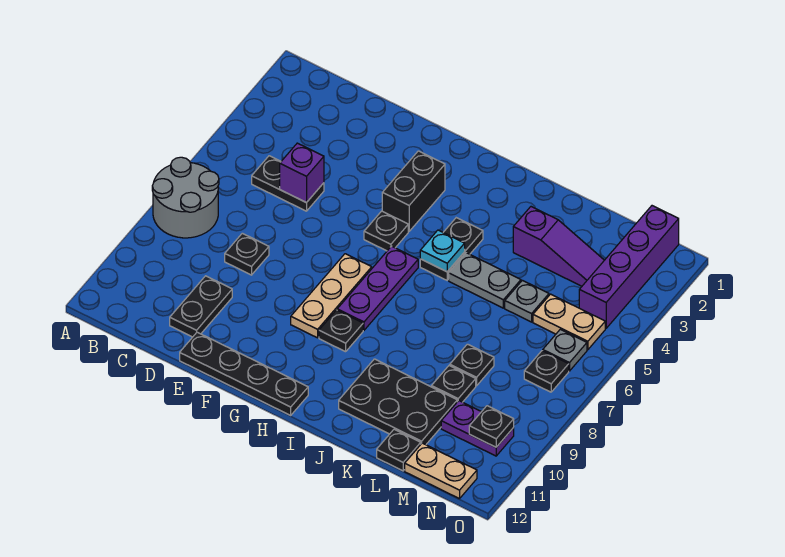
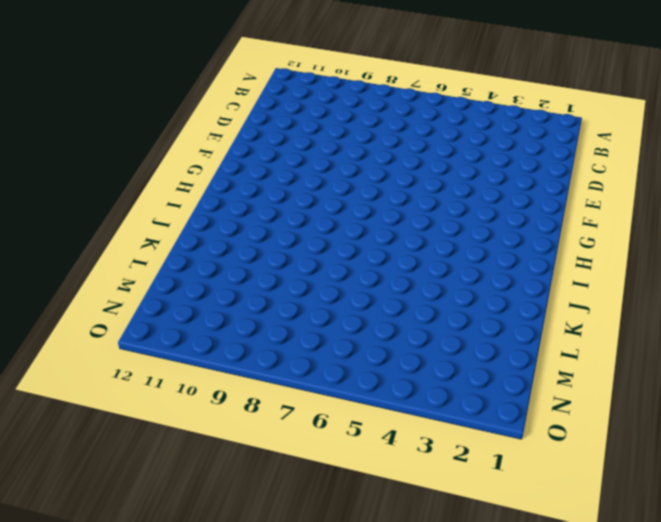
none -> grey 2x2 round brick [152,157,219,238]
none -> black 1x2 plate [252,156,324,211]
none -> black 1x1 plate [225,233,269,275]

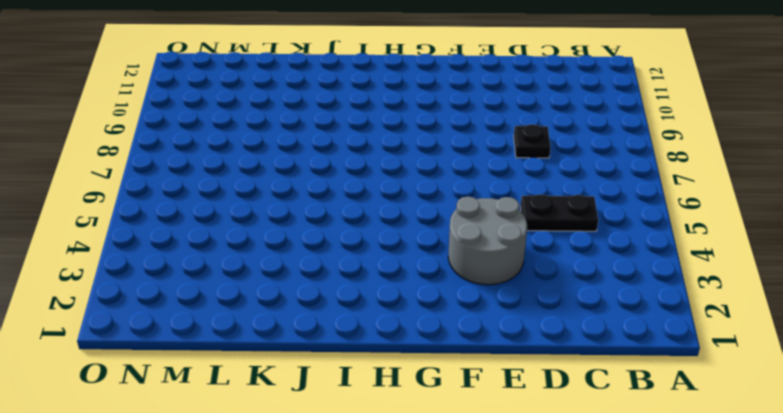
grey 2x2 round brick [448,197,527,285] -> grey 2x2 round brick moved to [152,157,219,238]
none -> black 1x2 plate [170,276,232,337]
none -> black 1x4 plate [180,332,308,415]
none -> black 1x2 brick [382,151,445,231]

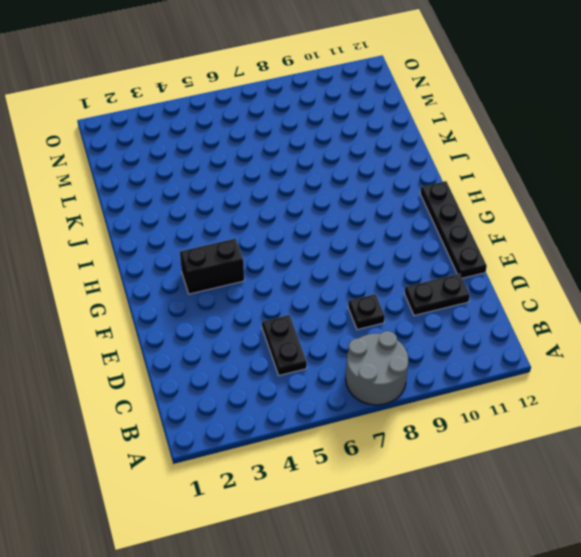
none -> black 1x1 plate [364,211,408,251]
none -> tan 1x3 plate [291,254,372,338]
none -> purple 1x3 plate [337,246,418,330]

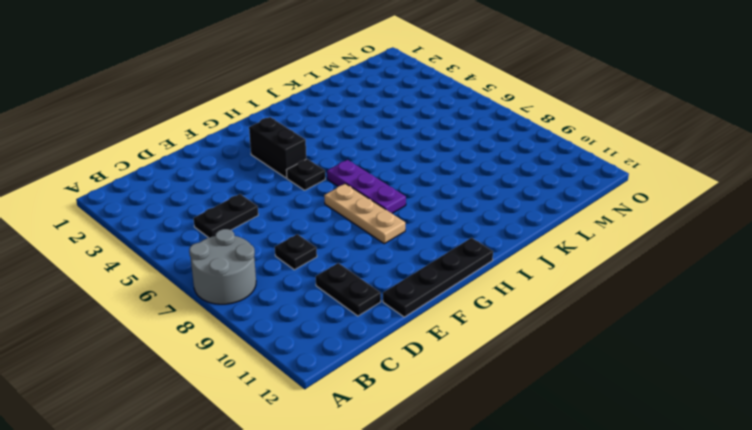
none -> black 1x1 plate [319,310,363,352]
none -> black 1x2 plate [420,218,483,280]
none -> grey 1x2 plate [449,253,521,308]

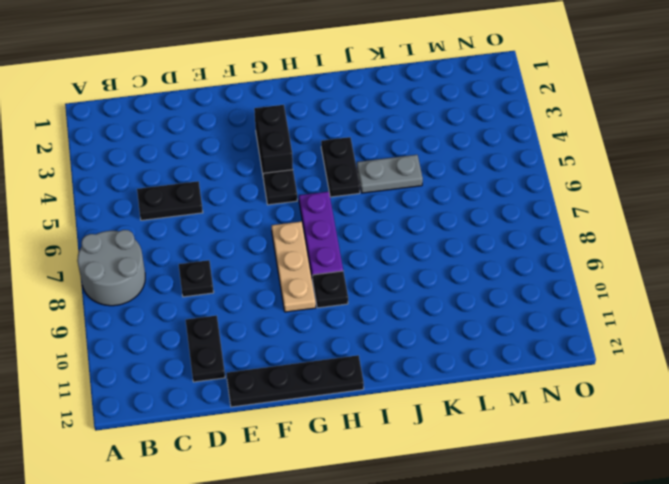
none -> black 2x3 plate [339,359,457,445]
none -> purple 1x3 slope [513,207,604,286]
none -> grey 1x1 plate [505,280,549,322]

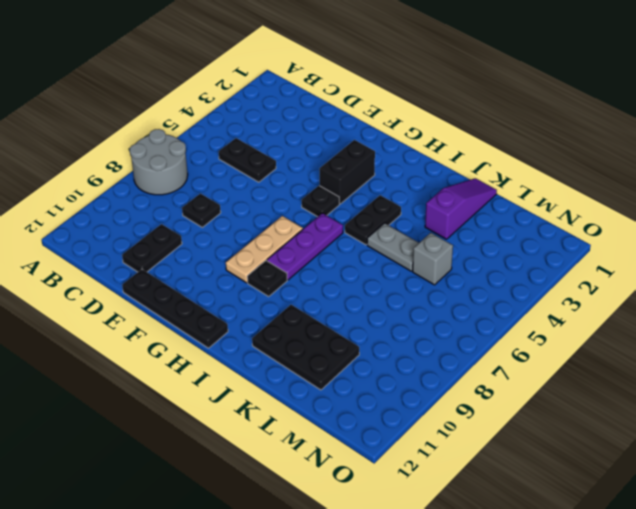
purple 1x3 slope [425,178,497,239] -> purple 1x3 slope turned to [513,207,604,286]
grey 1x1 brick [413,233,453,285] -> grey 1x1 plate [505,280,549,322]
none -> black 1x1 plate [450,344,494,386]
none -> black 1x1 plate [432,365,476,402]
none -> black 1x1 plate [377,429,421,471]

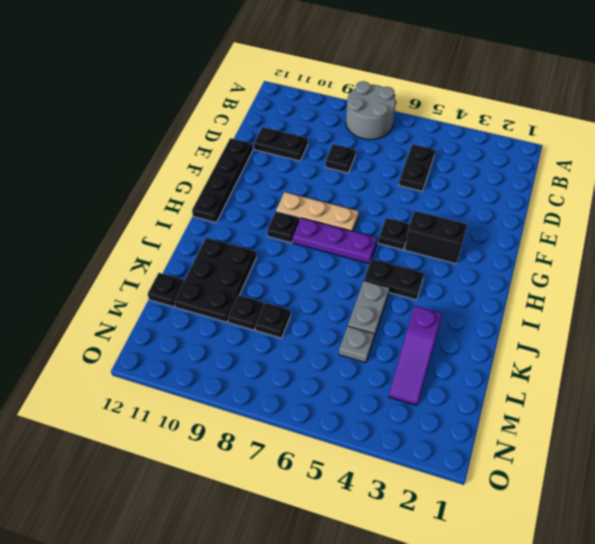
none -> tan 1x2 plate [533,294,605,350]
none -> purple 1x2 plate [441,401,514,456]
none -> tan 1x2 plate [405,443,477,499]

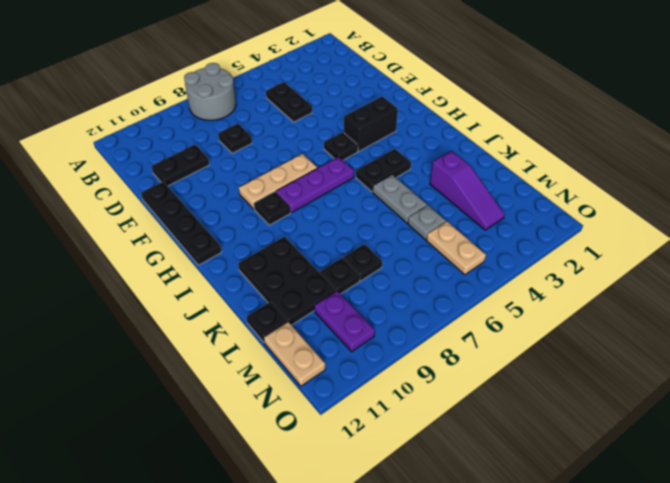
none -> purple 1x4 brick [579,206,679,328]
none -> grey 1x1 plate [543,329,587,371]
none -> black 1x1 plate [524,351,569,392]

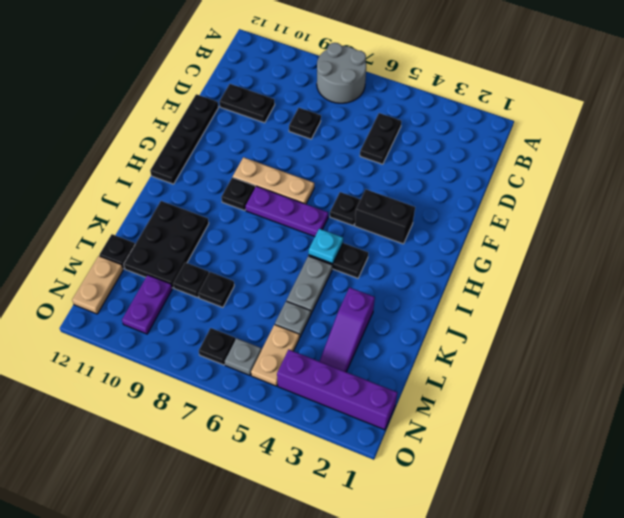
none -> purple 1x1 brick [280,143,324,203]
none -> black 1x1 plate [469,406,514,447]

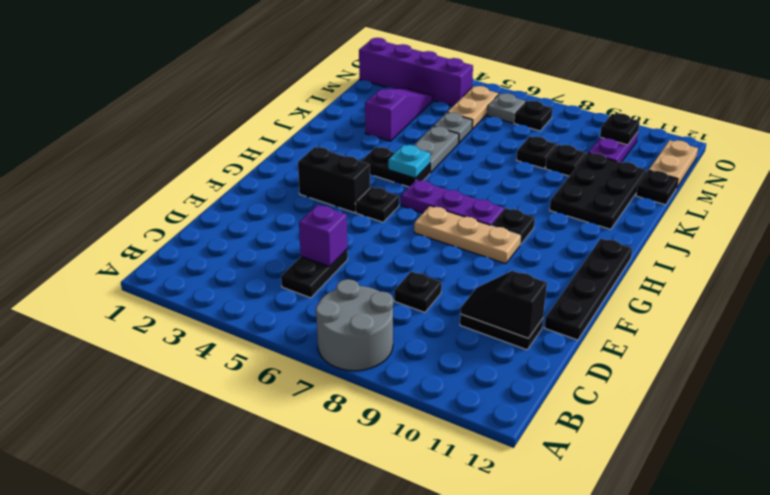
black 1x2 slope [461,271,547,338] -> none

